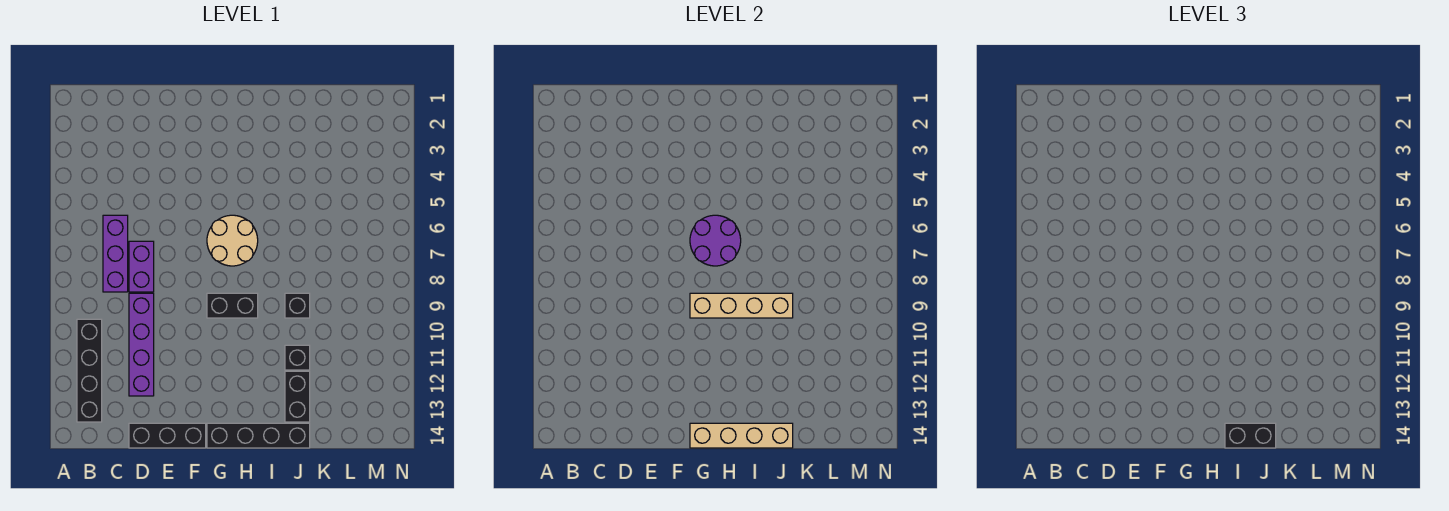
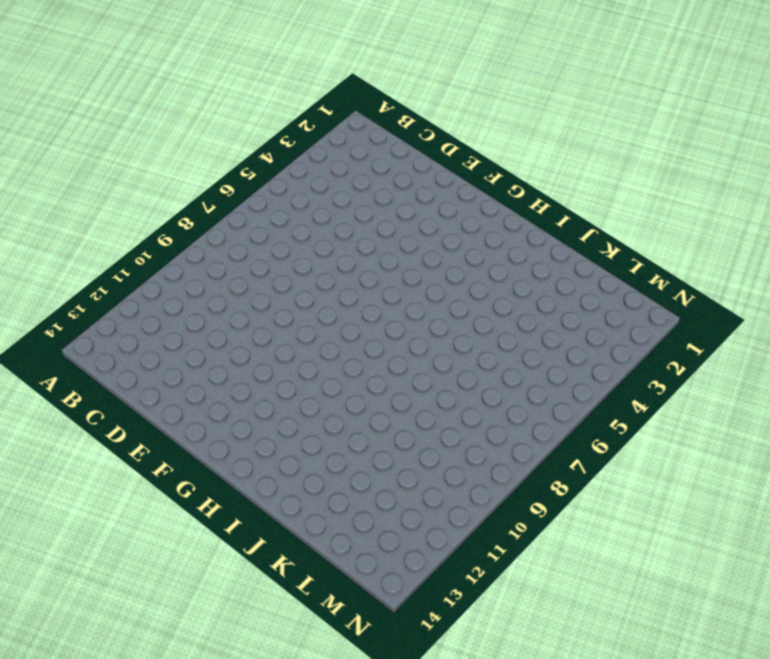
none -> black 1x4 brick [77,319,102,422]
none -> purple 1x3 brick [103,215,128,292]
none -> purple 1x2 brick [129,241,154,292]

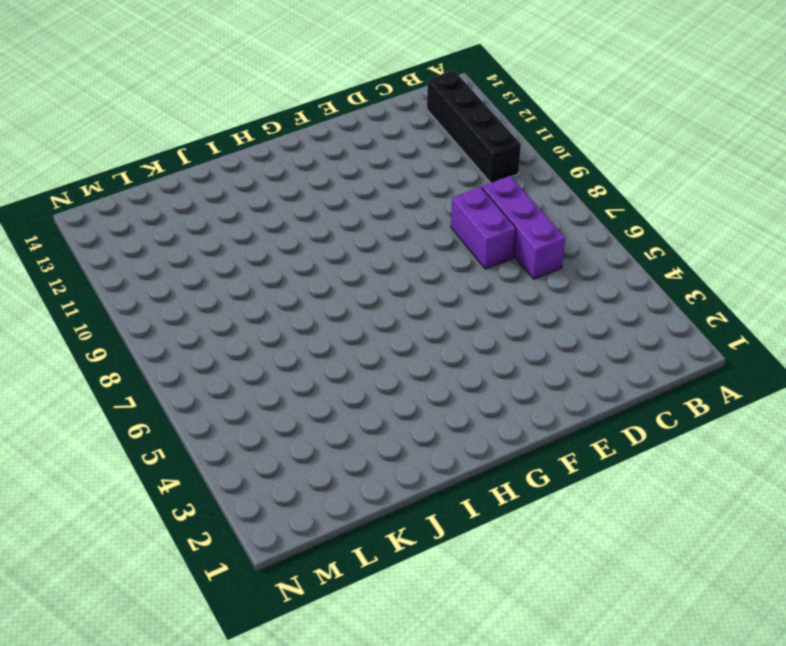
none -> purple 1x4 brick [129,293,154,396]
none -> black 1x3 brick [129,423,206,448]
none -> tan 2x2 round brick [207,215,258,266]

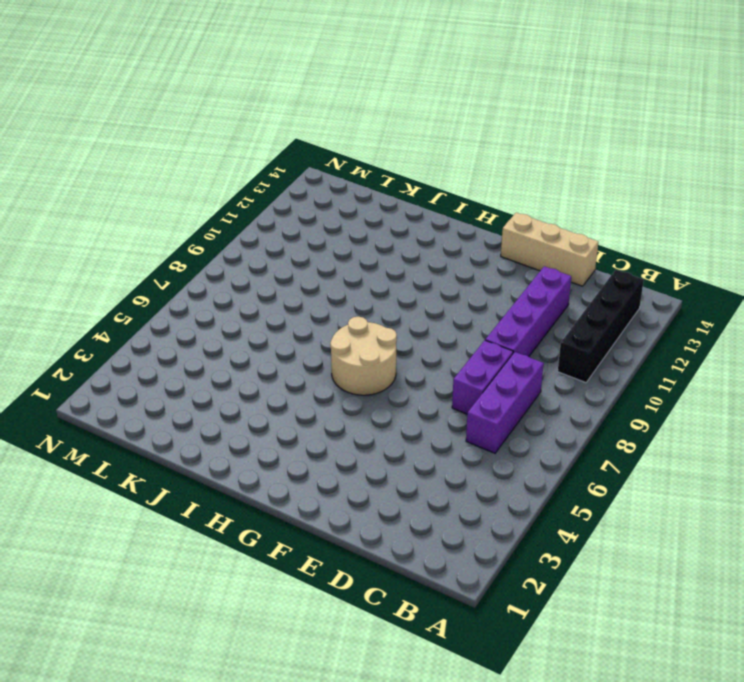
tan 1x3 brick [501,213,598,286] -> black 1x3 brick [129,423,206,448]
none -> black 1x2 brick [207,293,258,318]
none -> black 1x4 brick [207,423,310,448]
none -> black 1x1 brick [285,293,310,318]

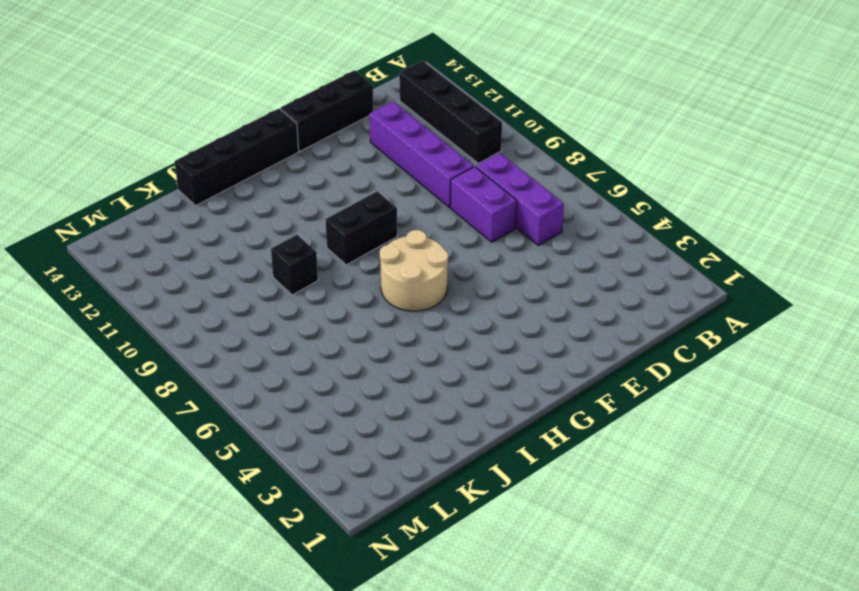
none -> black 1x1 brick [285,345,310,370]
none -> black 1x2 brick [285,371,310,422]
none -> purple 2x2 round brick [690,215,741,266]

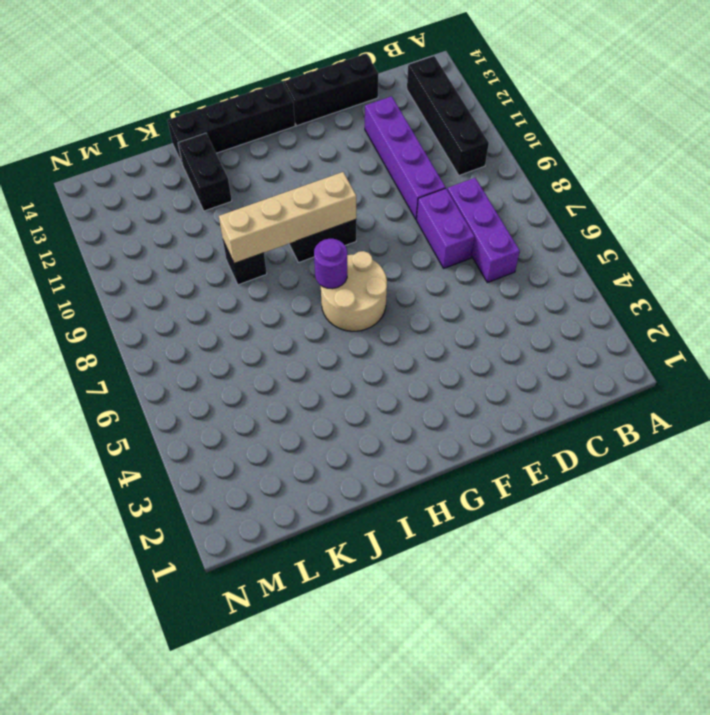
purple 1x1 round brick [314,239,347,289] -> purple 2x2 round brick [690,215,741,266]
none -> black 1x1 brick [285,345,310,370]
none -> tan 1x4 brick [690,423,793,448]
none -> black 1x2 brick [1225,423,1276,448]

